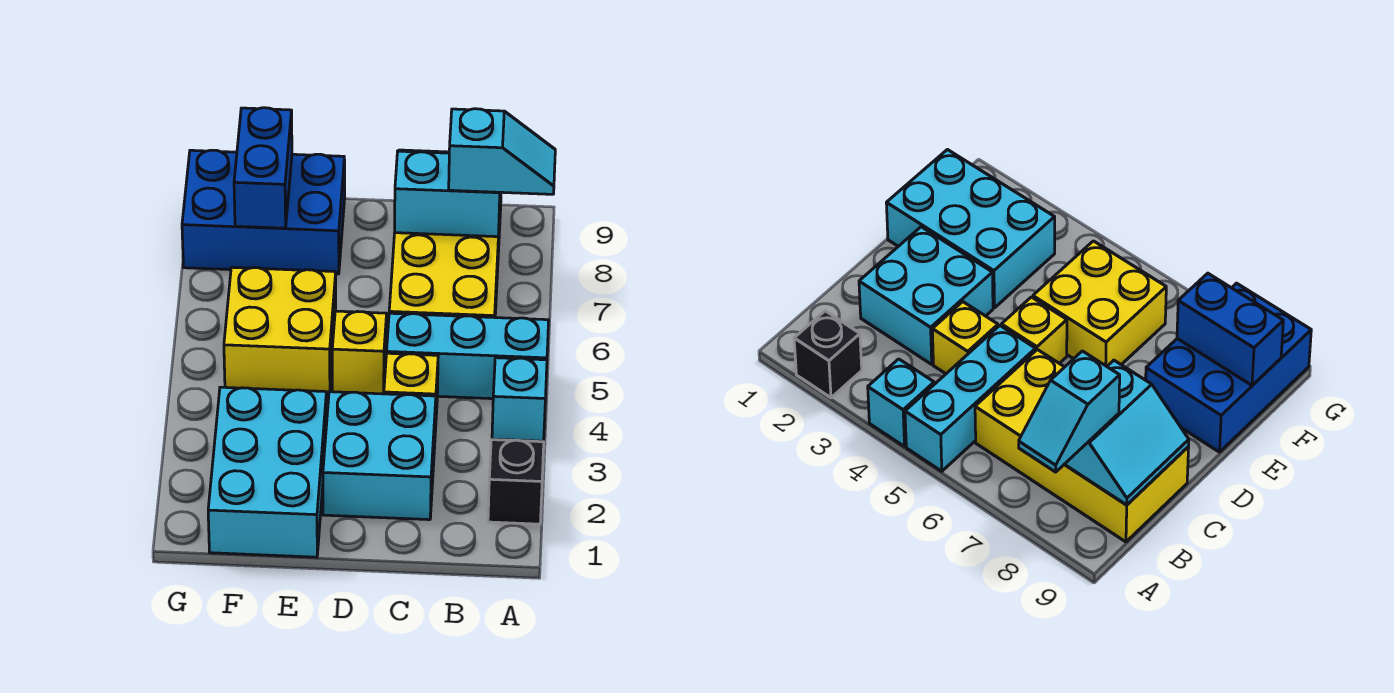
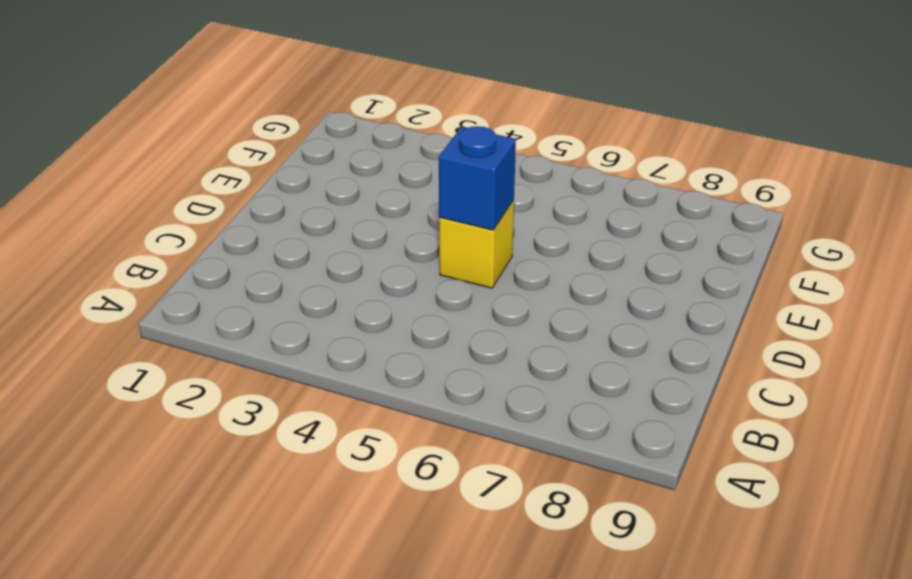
blue 1x1 brick [439,126,516,230] -> none
none -> black 1x1 brick [488,440,544,524]
none -> cyan 1x1 brick [492,358,547,441]
none -> cyan 1x3 brick [387,313,549,399]

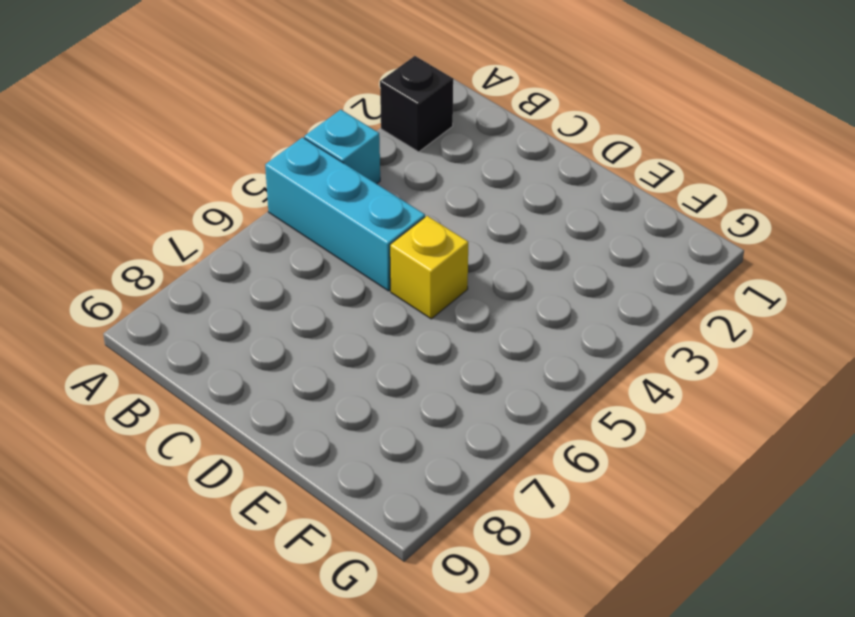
none -> yellow 2x4 brick [389,195,501,318]
none -> cyan 2x2 brick [323,392,436,520]
none -> yellow 1x1 brick [384,353,438,431]

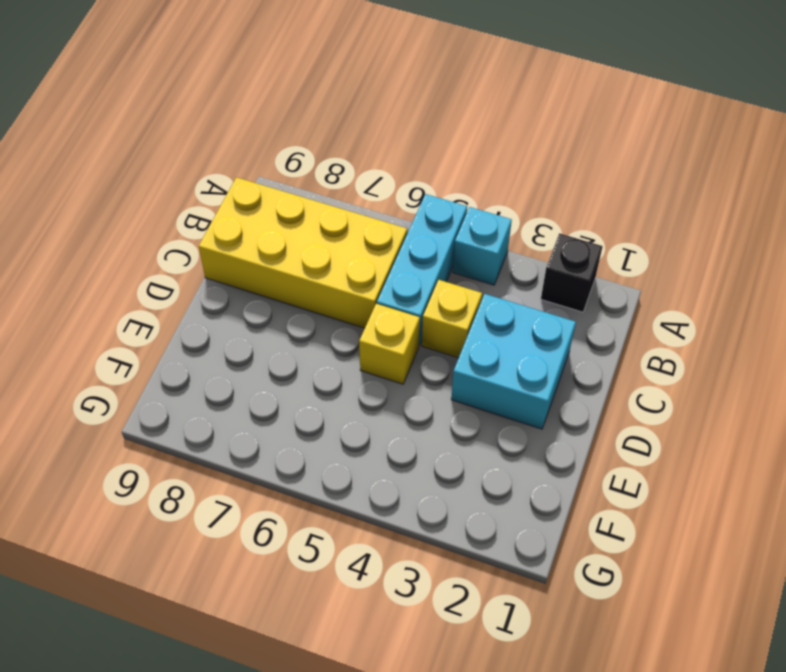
none -> cyan 2x3 brick [208,387,327,557]
none -> yellow 2x2 brick [224,267,336,392]
none -> blue 2x3 brick [182,150,345,274]

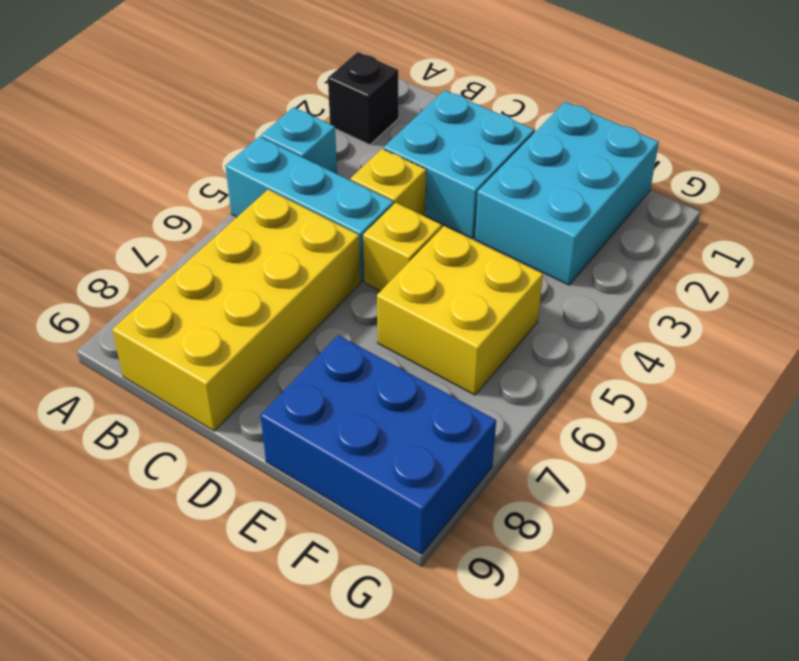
none -> cyan 2x2 slope [395,150,501,237]
none -> blue 1x2 brick [234,108,292,228]
none -> cyan 1x2 slope [449,109,555,194]

